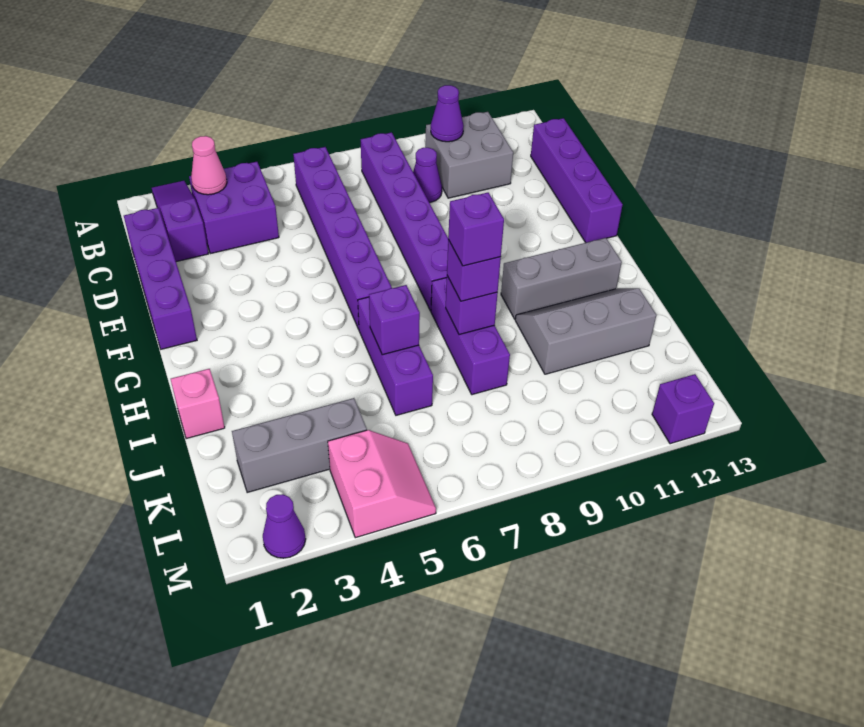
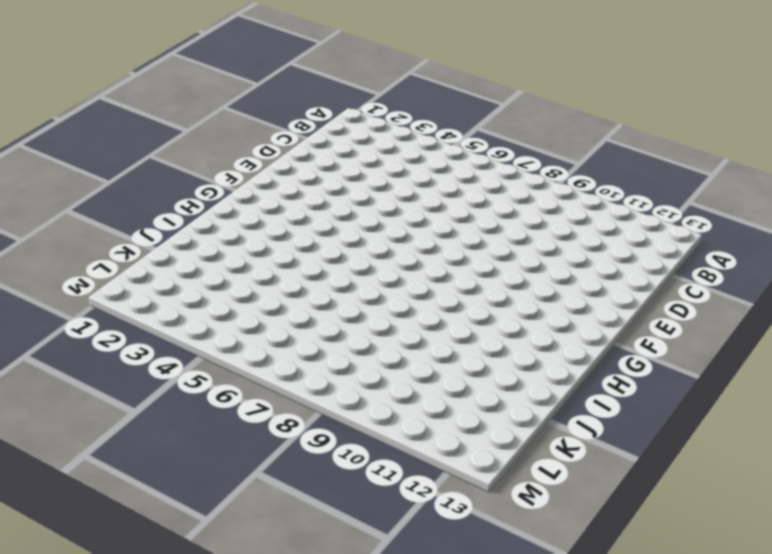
none -> purple 1x3 slope [152,181,209,262]
none -> purple 2x2 brick [189,162,279,253]
none -> purple 1x6 brick [293,147,392,329]

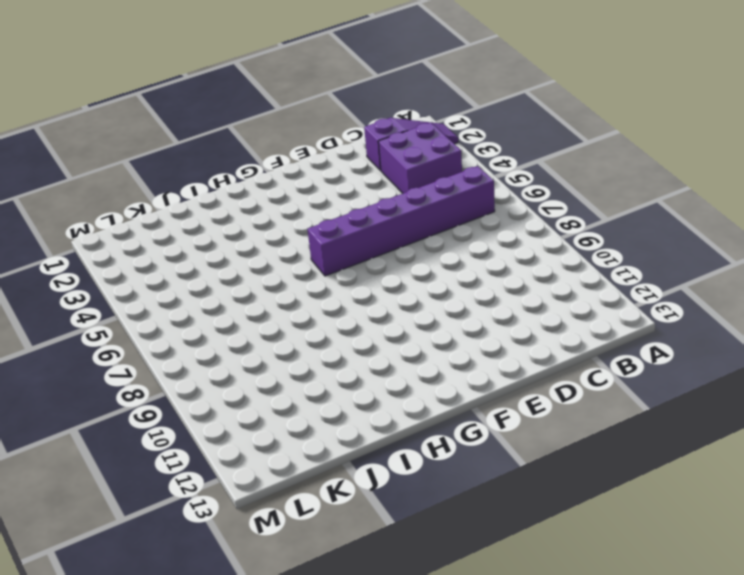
none -> purple 1x6 brick [361,132,448,311]
none -> grey 2x2 brick [425,112,513,198]
none -> purple 1x4 brick [124,208,197,349]

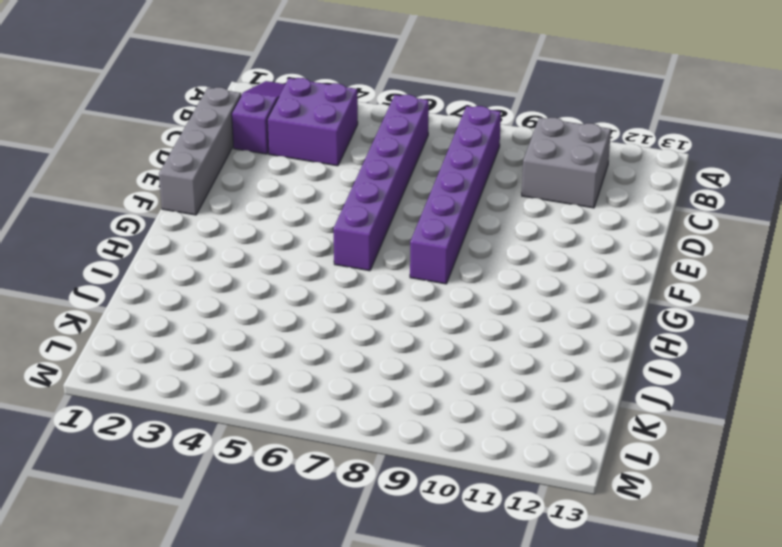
grey 1x4 brick [159,87,241,215] -> purple 1x4 brick [124,208,197,349]
none -> purple 1x1 cone [413,148,442,202]
none -> purple 1x4 brick [531,118,623,243]
none -> purple 1x3 brick [358,297,433,415]

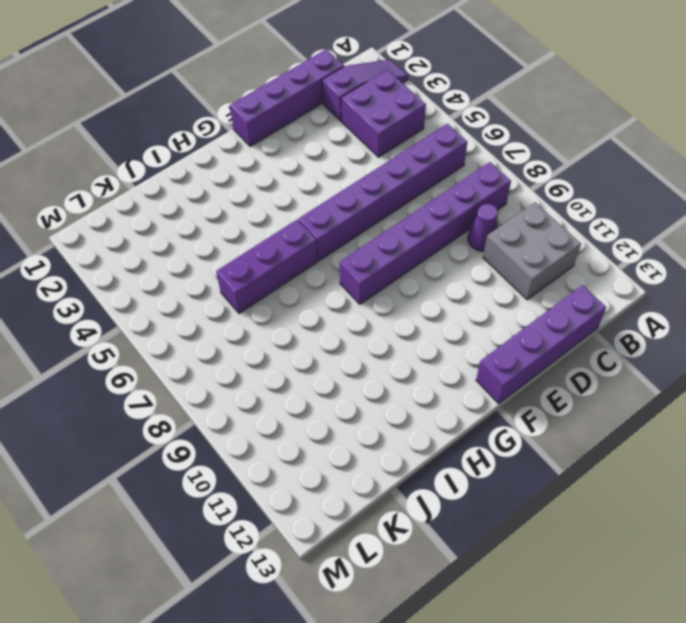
none -> purple 1x3 brick [431,278,510,395]
none -> grey 1x3 brick [501,238,622,319]
none -> pink 1x1 brick [171,369,225,439]

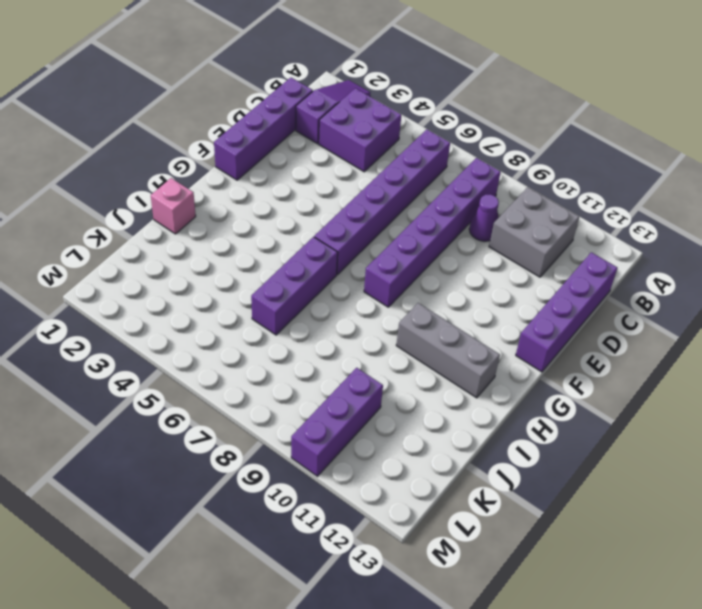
purple 1x3 brick [291,368,383,476] -> purple 1x3 brick moved to [431,278,510,395]
none -> grey 2x3 slope [515,288,656,374]
none -> grey 1x3 brick [232,398,367,493]
none -> pink 2x2 slope [328,430,436,538]

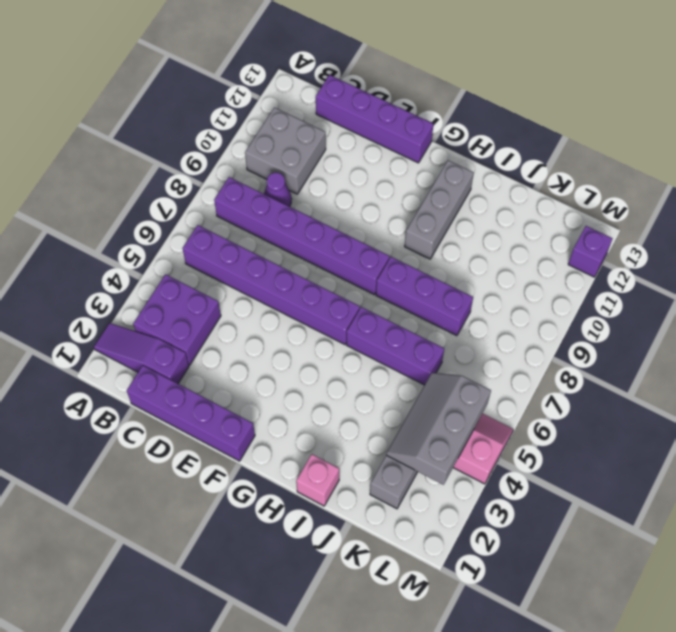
grey 2x3 slope [386,373,491,485] -> grey 2x3 slope moved to [515,288,656,374]
none -> purple 1x1 cone [263,494,306,558]
none -> pink 1x1 cone [191,136,227,195]
none -> purple 1x1 cone [431,85,464,142]

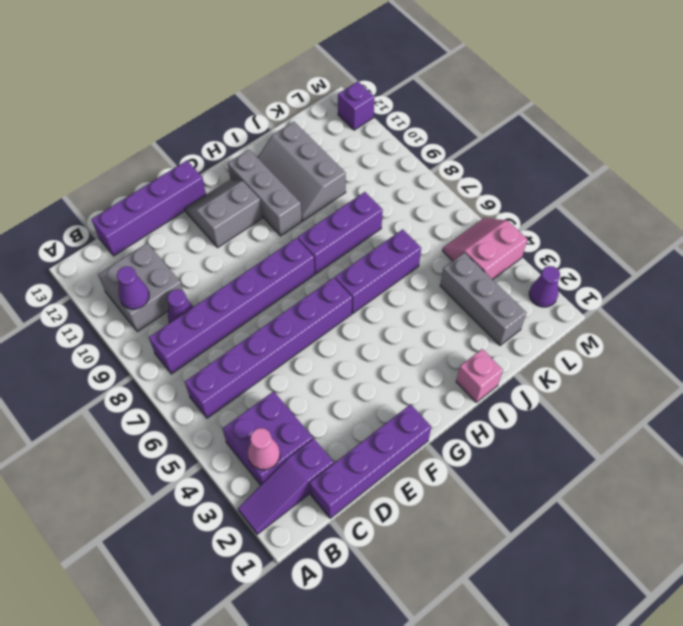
grey 2x2 slope [185,180,262,247] -> none
none -> purple 1x1 brick [369,285,420,355]
none -> purple 1x1 brick [446,276,498,335]
none -> purple 1x1 brick [447,240,501,301]

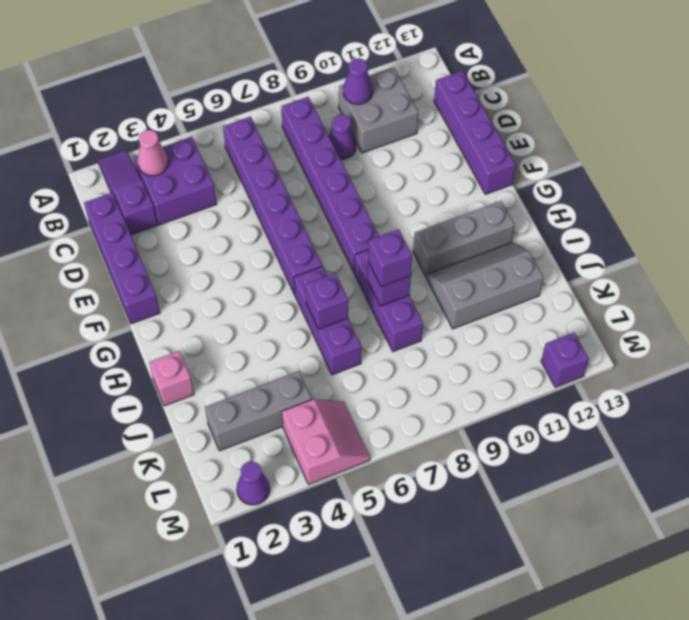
none -> purple 1x1 brick [448,193,504,266]

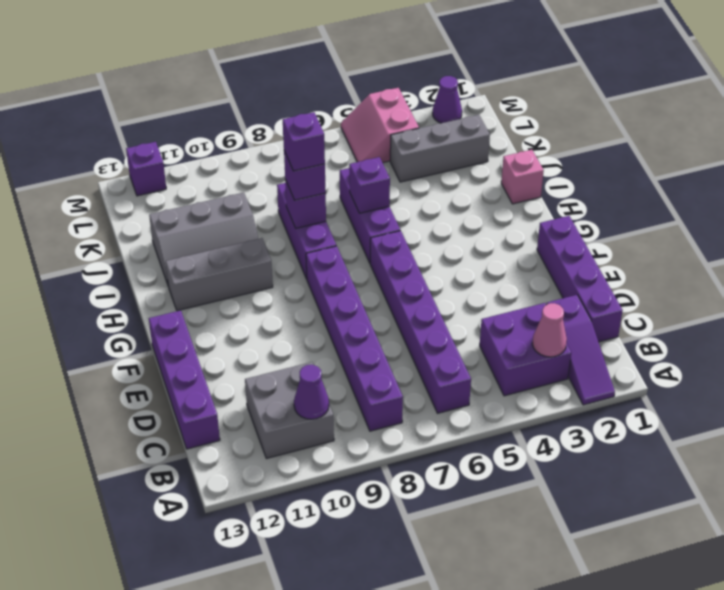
none -> purple 1x1 cone [413,148,442,202]

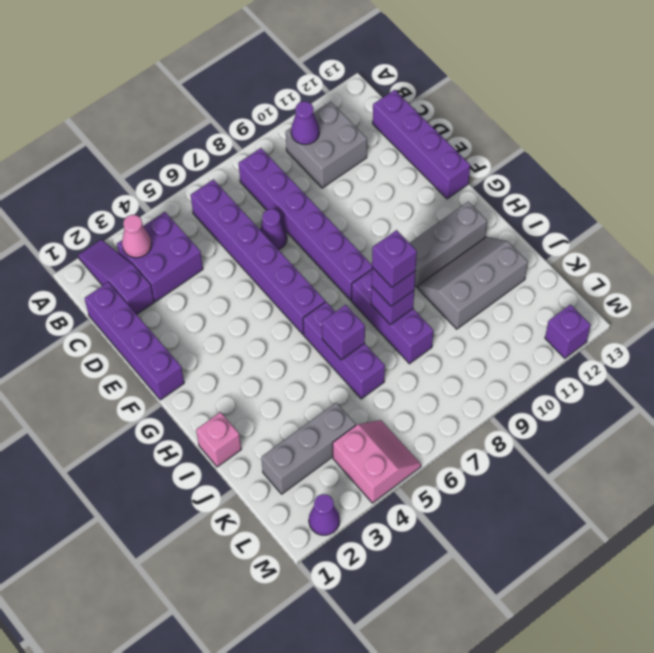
purple 1x1 cone [260,209,287,250] -> purple 1x1 cone moved to [413,148,442,202]

